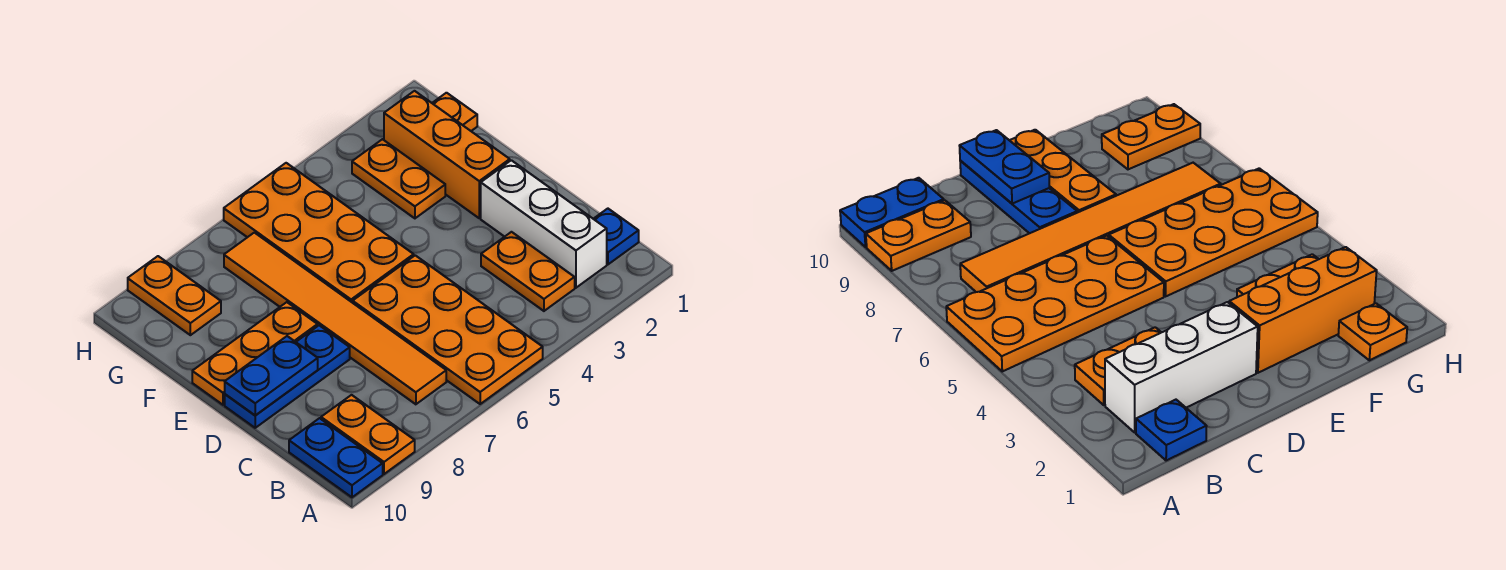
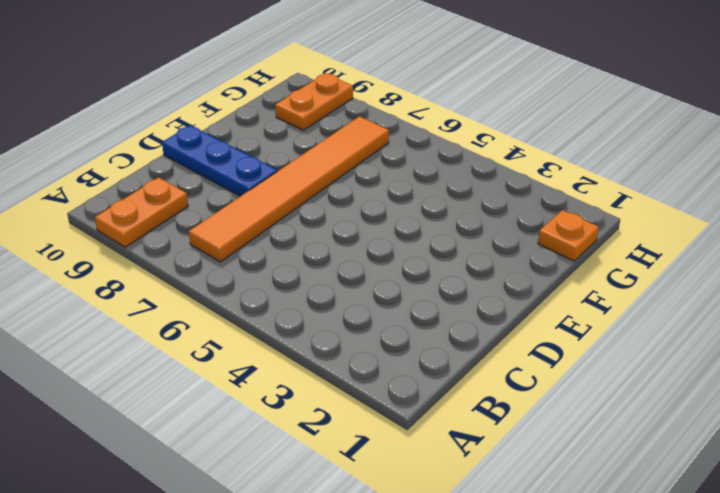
none -> orange 2x4 plate [353,255,543,404]
none -> blue 1x2 plate [289,418,383,497]
none -> blue 1x1 plate [594,209,639,264]

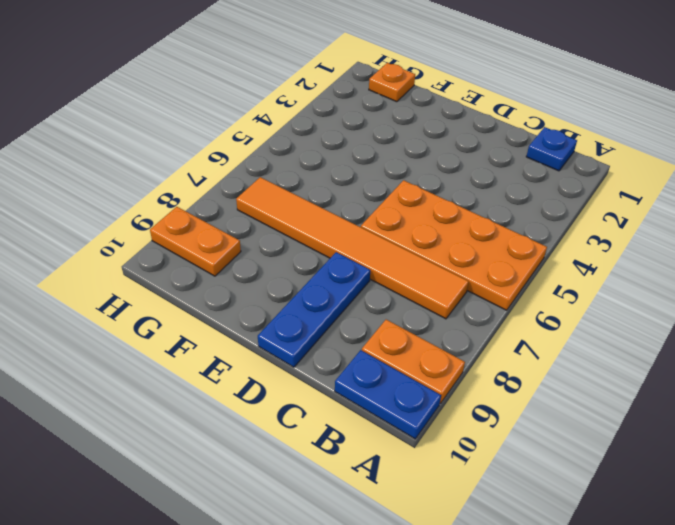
none -> white 1x3 brick [481,160,607,288]
none -> orange 1x2 plate [481,232,575,311]
none -> orange 1x3 brick [384,91,510,218]

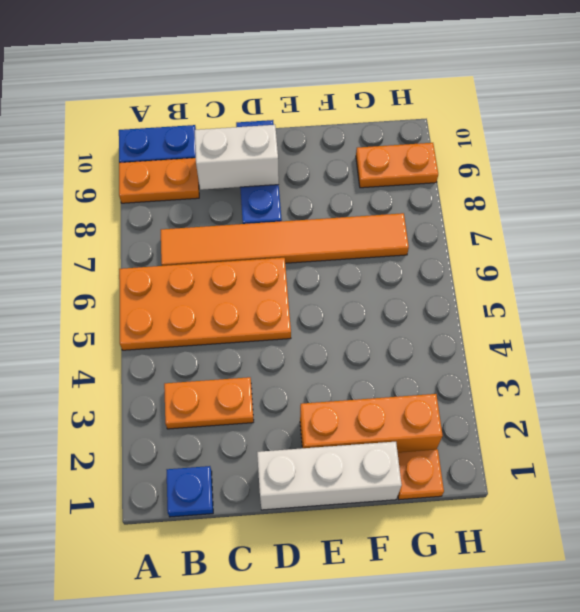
white 1x2 brick [195,125,279,190] -> blue 1x2 plate [225,336,318,415]
white 1x3 brick [257,442,402,510] -> white 1x3 brick moved to [481,160,607,288]
none -> orange 2x4 plate [224,163,414,303]
none -> orange 1x3 plate [192,302,318,405]
none -> orange 1x2 plate [352,139,445,218]

